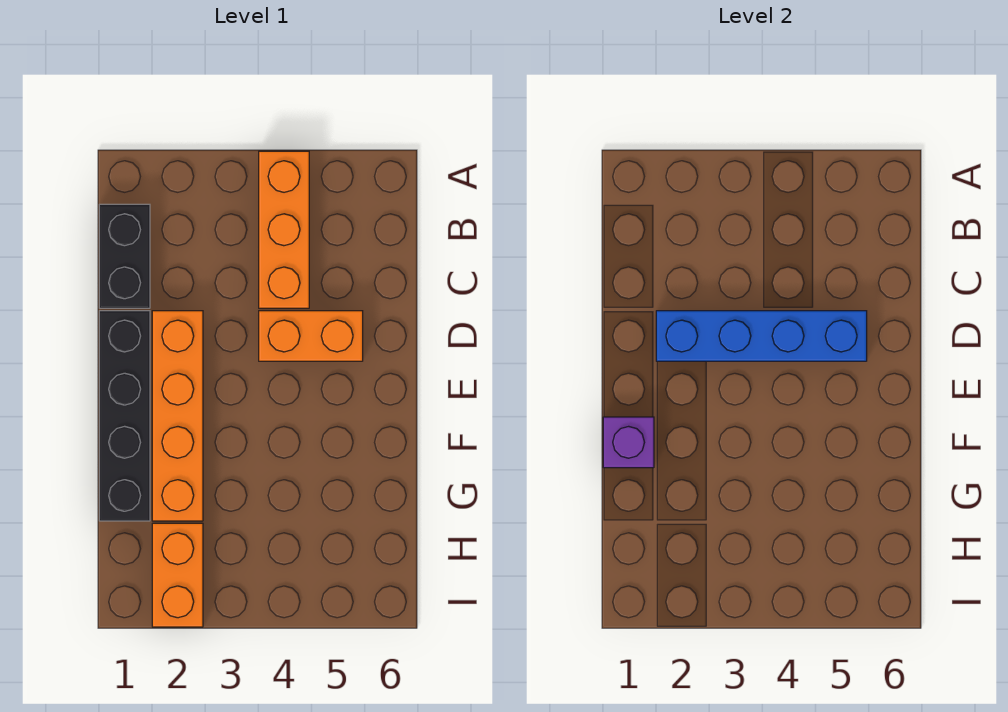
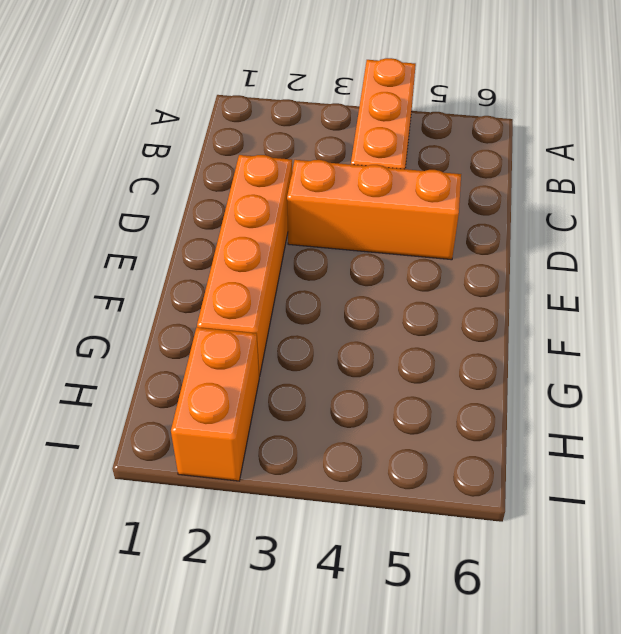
orange 1x3 brick [287,160,461,260] -> orange 1x2 brick [259,311,363,361]
none -> black 1x2 brick [99,204,150,308]
none -> black 1x4 brick [99,311,150,521]

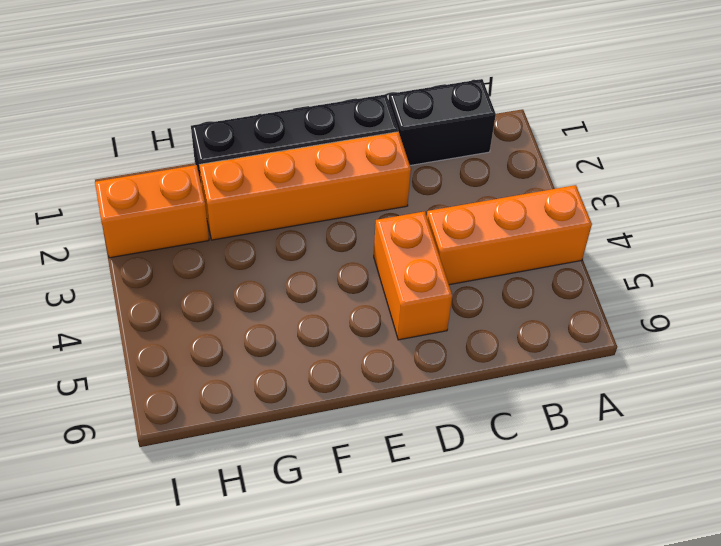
none -> blue 1x4 brick [656,311,867,361]
none -> purple 1x1 brick [603,417,654,468]

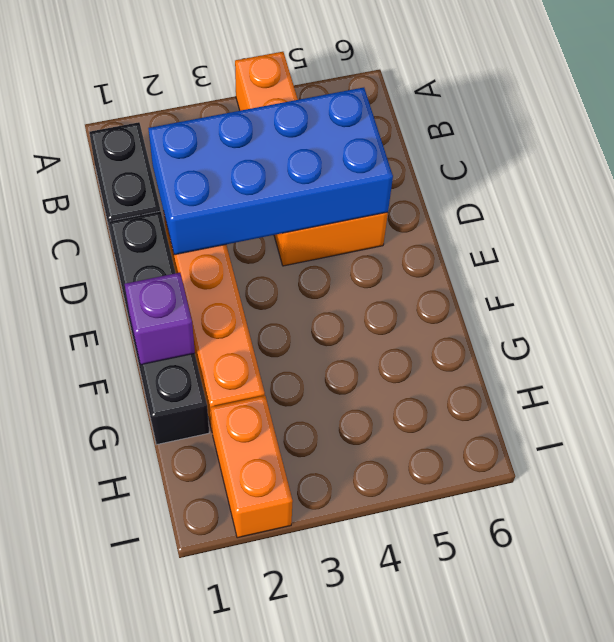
blue 2x4 brick [148,88,393,255] -> blue 1x4 brick [656,311,867,361]

